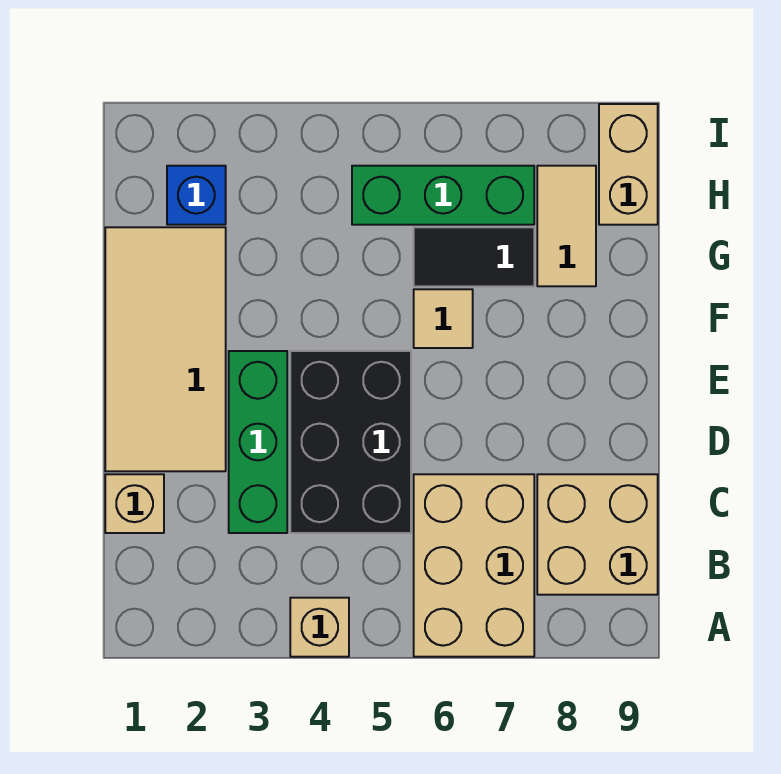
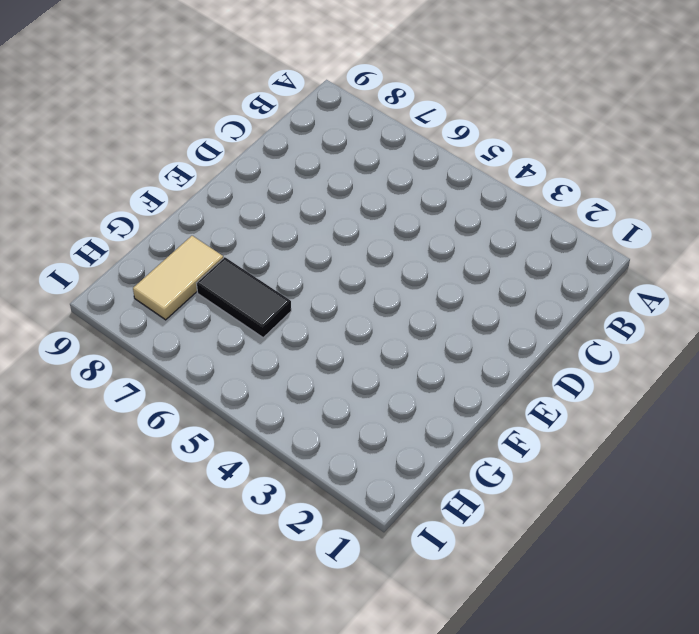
none -> tan 1x1 brick [290,598,349,657]
none -> tan 2x3 brick [414,474,534,657]
none -> tan 2x2 brick [537,474,658,595]

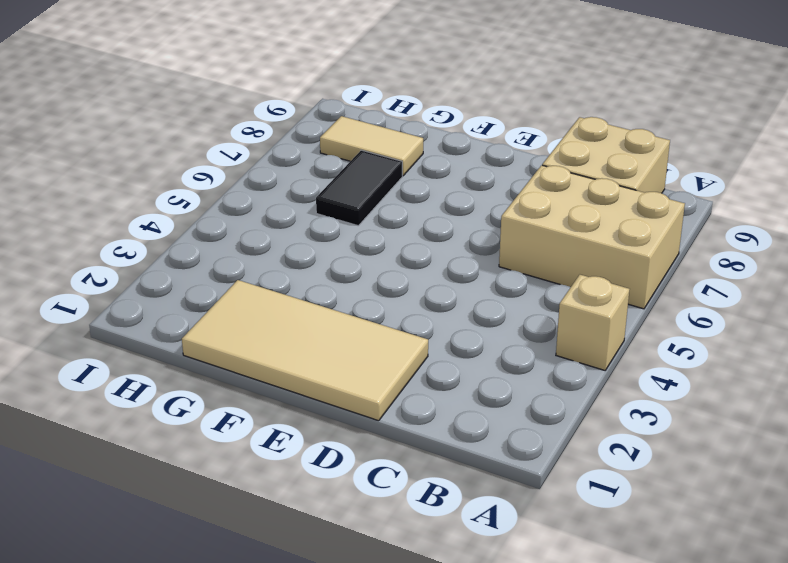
none -> tan 1x1 brick [105,474,164,533]
none -> green 1x3 brick [229,351,287,533]
none -> black 2x3 brick [290,351,411,533]

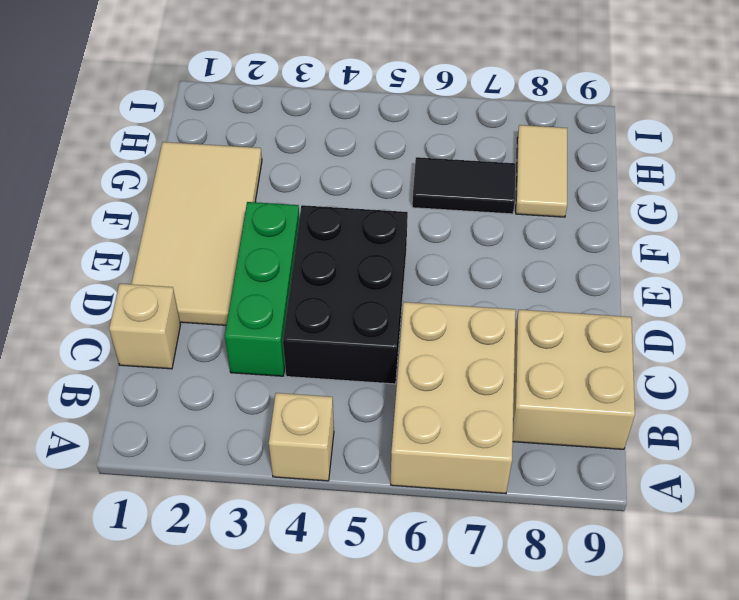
none -> tan 1x1 tile [414,289,473,348]
none -> blue 1x1 brick [167,166,226,225]
none -> green 1x3 brick [352,166,534,225]

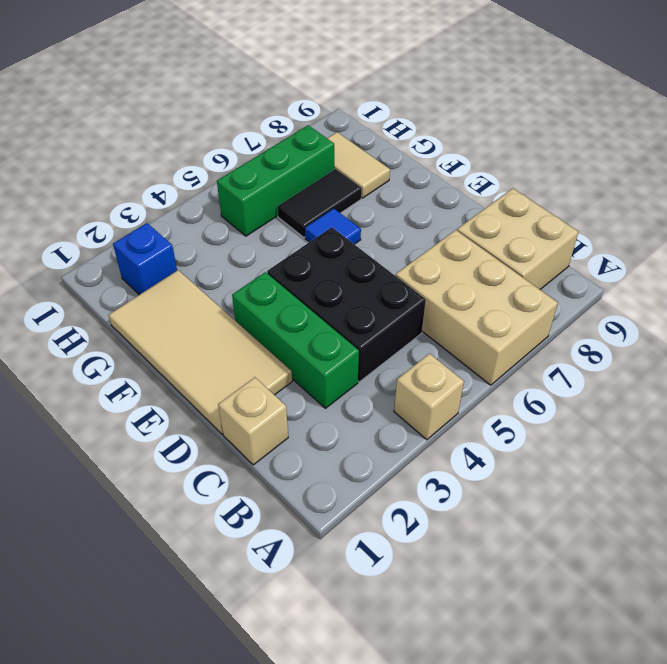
blue 1x1 tile [305,209,361,244] -> tan 1x1 tile [414,289,473,348]
none -> tan 1x2 brick [599,104,658,225]

